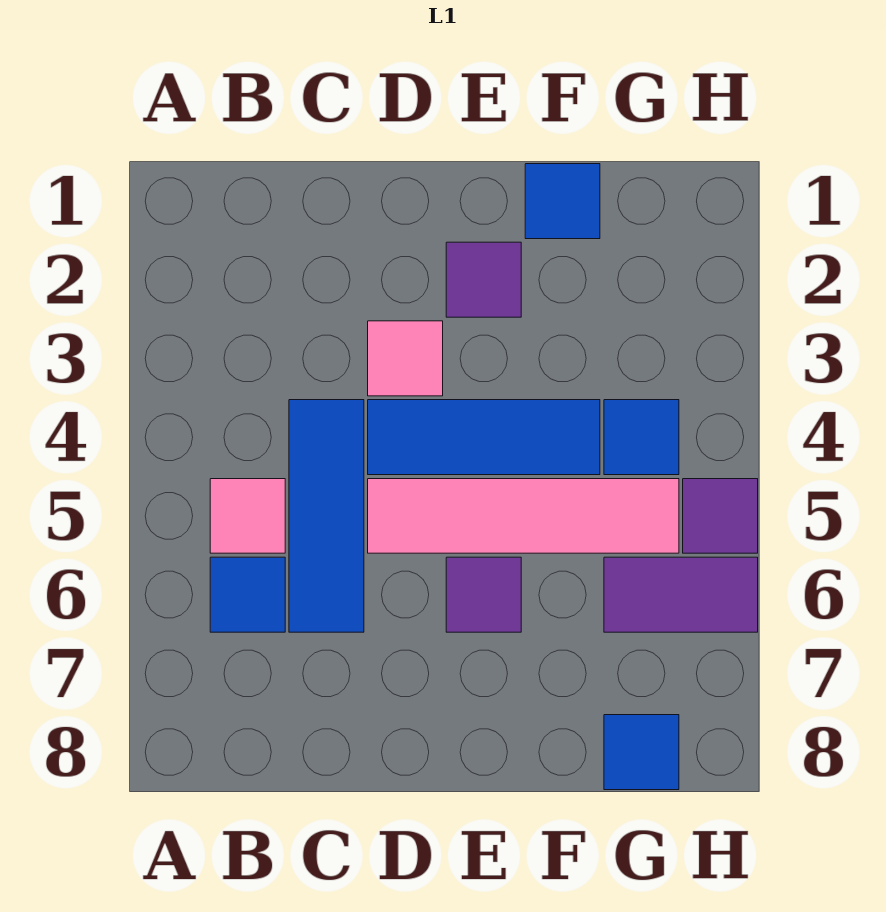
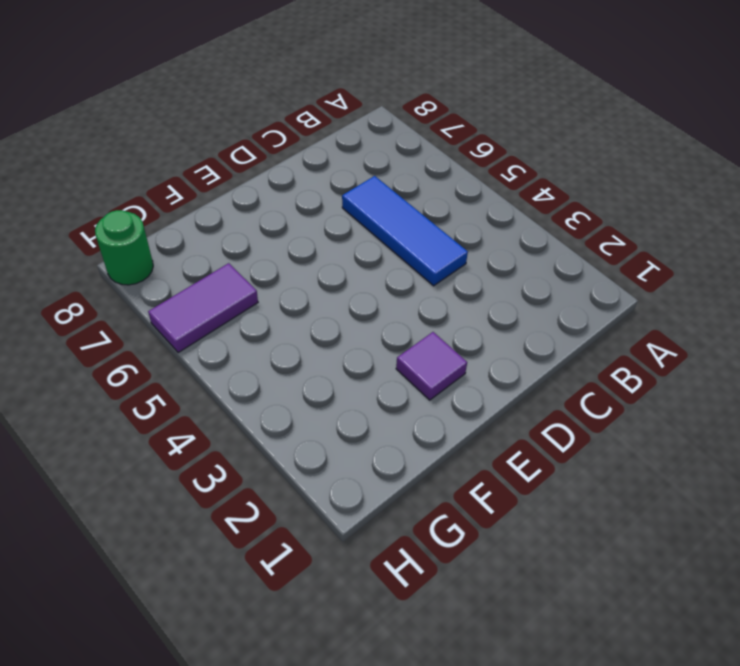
green 1x1 round brick [95,210,153,285] -> none
none -> pink 1x1 tile [210,479,285,553]
none -> blue 1x1 tile [210,557,285,632]
none -> pink 1x1 tile [368,321,443,396]

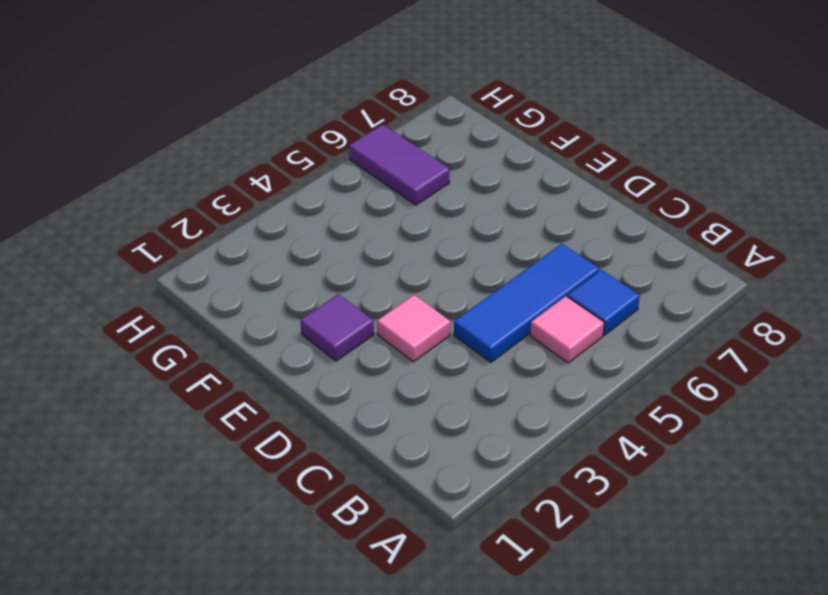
none -> blue 1x3 tile [368,400,600,475]
none -> pink 1x4 tile [368,479,679,553]
none -> purple 1x1 tile [446,557,521,632]

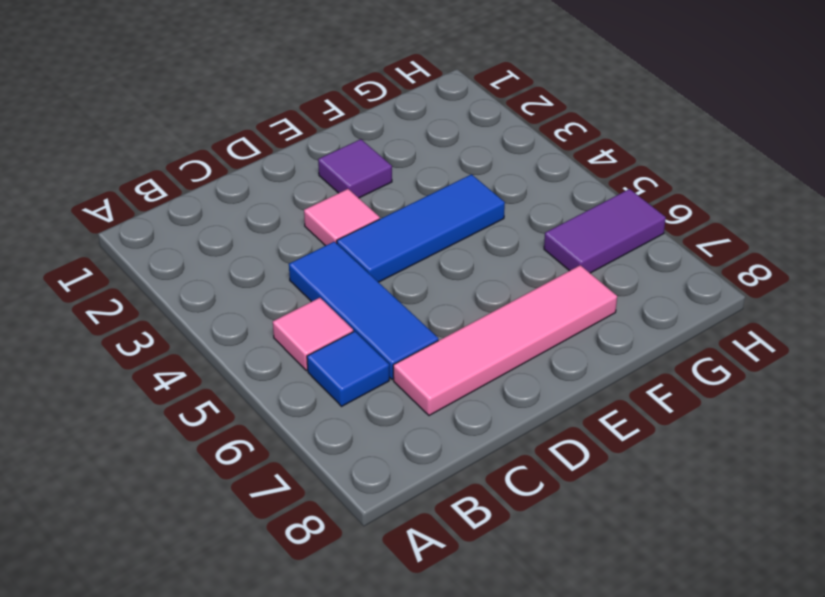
pink 1x4 tile [393,265,617,416] -> pink 1x4 tile moved to [368,479,679,553]
none -> purple 1x1 tile [446,557,521,632]
none -> blue 1x1 tile [525,164,600,239]
none -> blue 1x1 tile [604,400,679,475]

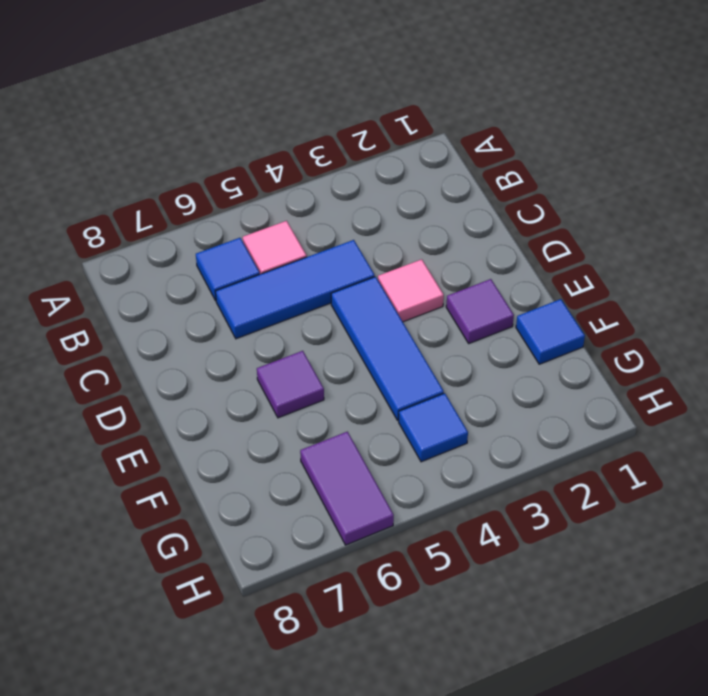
none -> pink 1x4 tile [368,479,679,553]
none -> blue 1x1 tile [604,715,679,790]
none -> purple 1x1 tile [683,479,758,553]

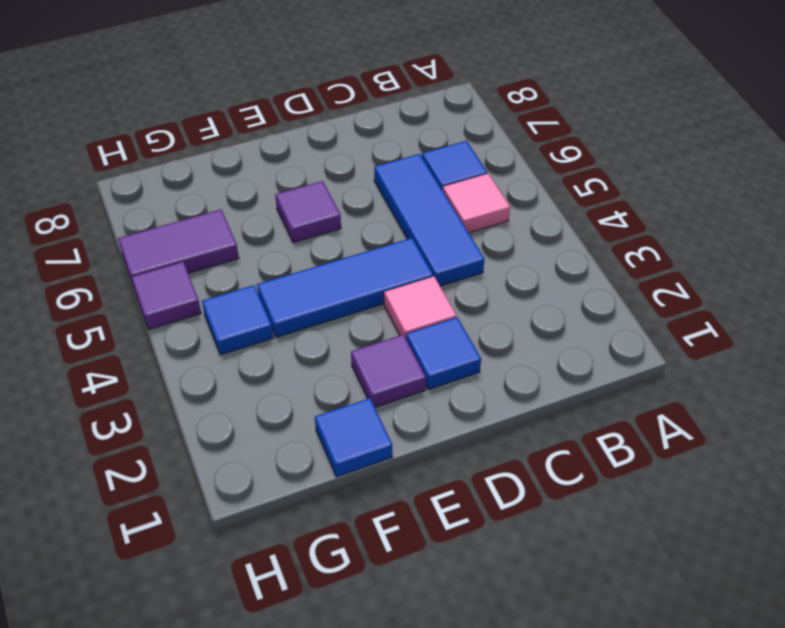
blue 1x1 tile [406,317,481,389] -> blue 1x1 tile moved to [604,715,679,790]
none -> pink 1x4 tile [368,479,679,553]

